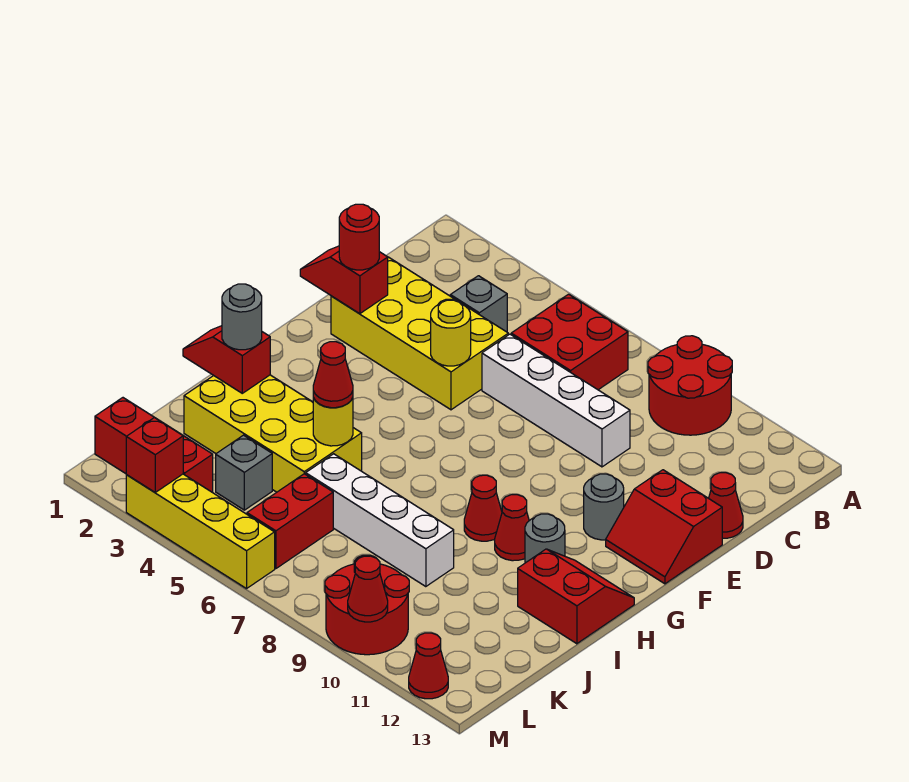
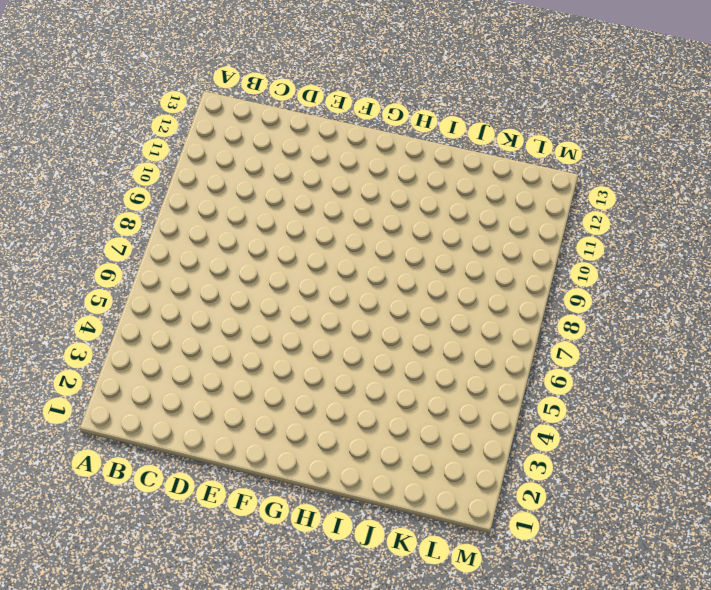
none -> red 2x2 round brick [648,336,732,435]
none -> red 2x2 brick [511,294,628,390]
none -> grey 1x1 brick [450,276,507,332]

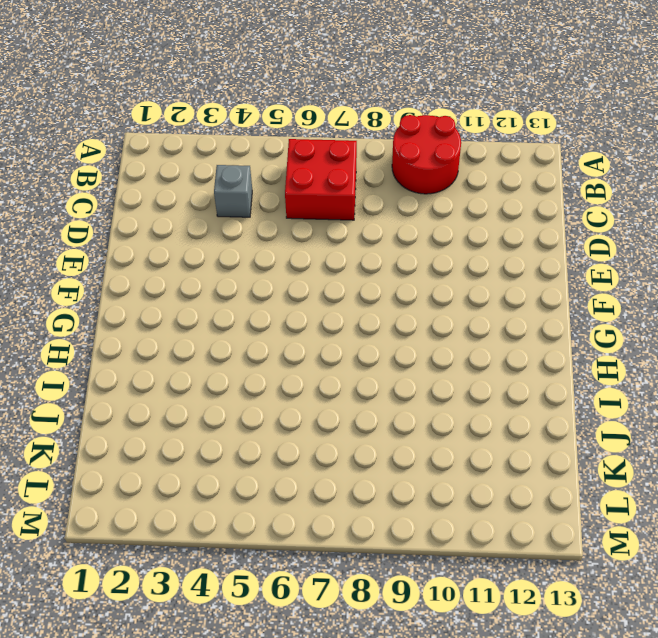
none -> yellow 2x4 brick [331,257,508,410]
none -> white 1x4 brick [482,334,630,467]
none -> red 1x1 cone [709,473,743,539]

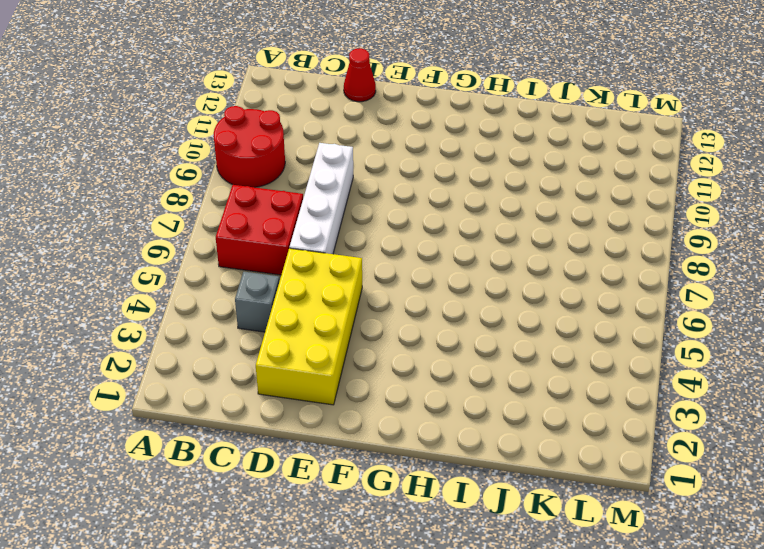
none -> red 2x2 slope [606,470,722,584]
none -> grey 1x1 round brick [584,474,624,540]
none -> red 1x1 cone [464,475,502,541]

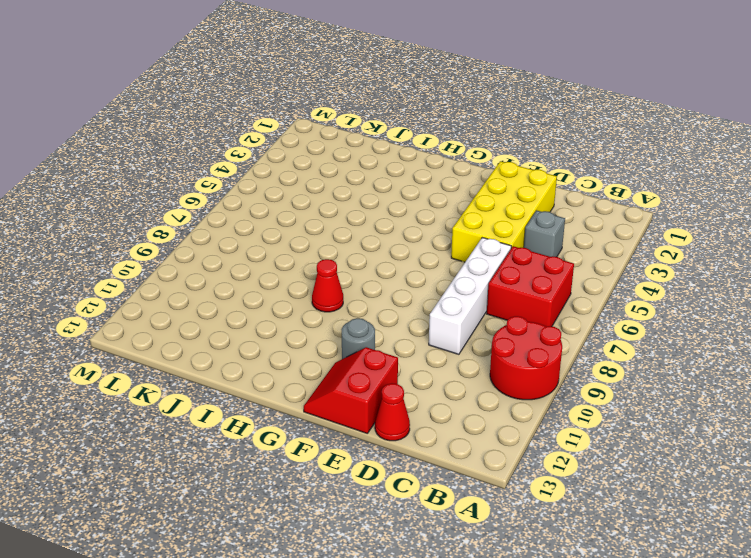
none -> red 1x1 cone [495,495,529,561]
none -> grey 1x1 round brick [525,514,565,563]
none -> red 2x2 slope [518,549,634,644]

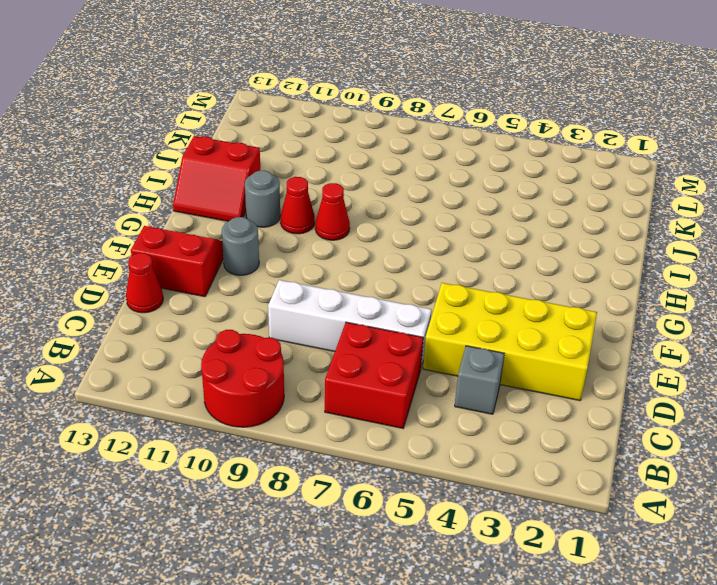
none -> yellow 2x4 brick [184,375,362,492]
none -> white 1x4 brick [306,454,454,587]
none -> grey 1x1 brick [216,435,272,510]

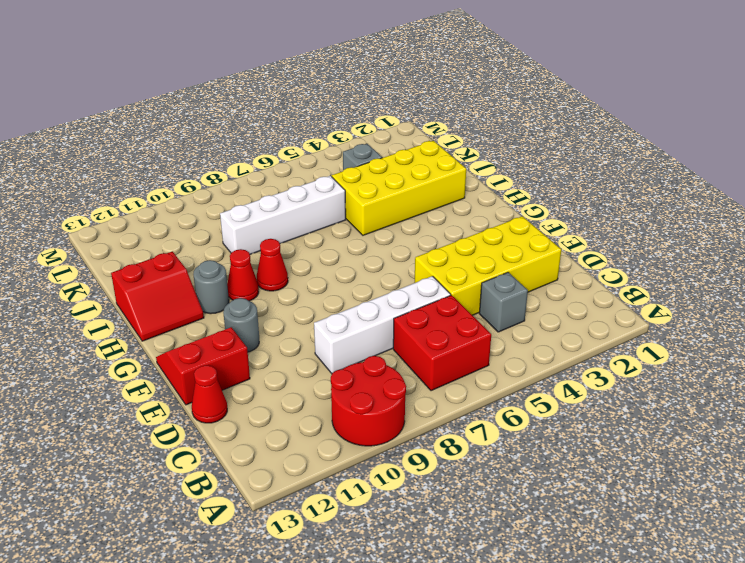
none -> red 1x2 brick [247,474,333,569]
none -> red 1x3 brick [95,398,213,492]
none -> red 2x2 round brick [325,555,409,655]

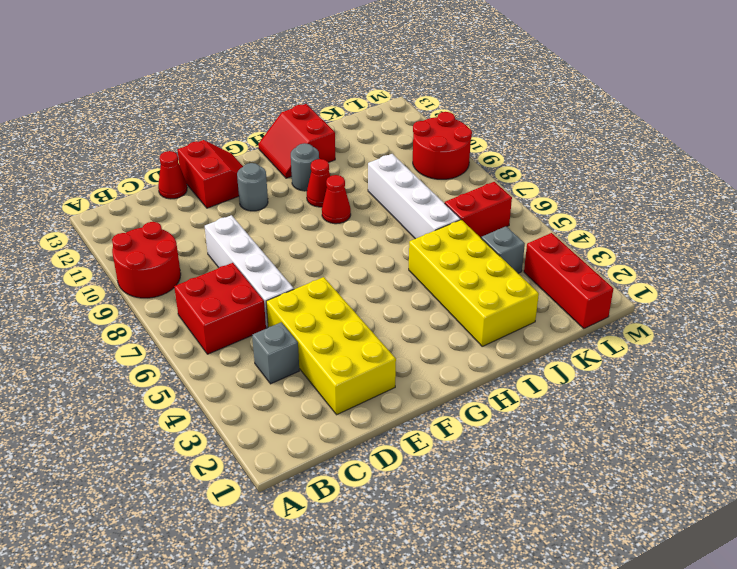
none -> yellow 1x4 brick [126,474,275,589]
none -> red 1x1 cone [409,633,448,699]
none -> red 1x2 slope [300,246,388,314]

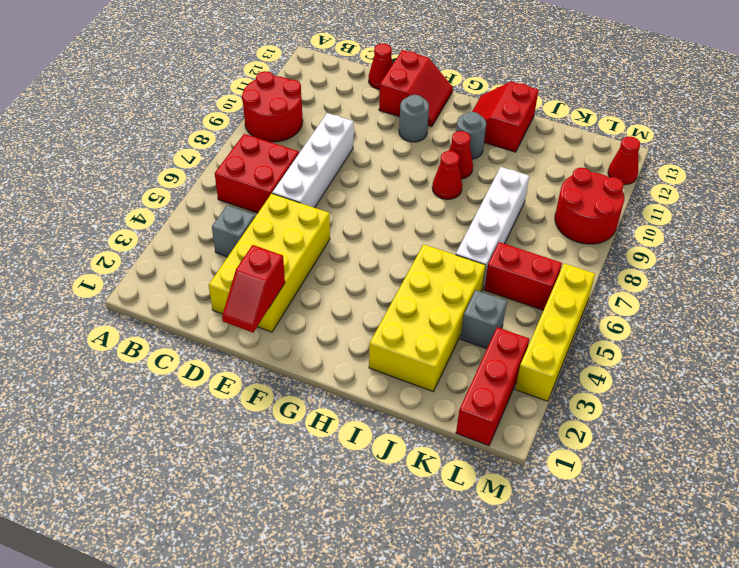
none -> yellow 1x1 round brick [431,300,471,366]
none -> red 1x2 slope [183,326,270,393]
none -> yellow 1x1 round brick [313,398,353,446]

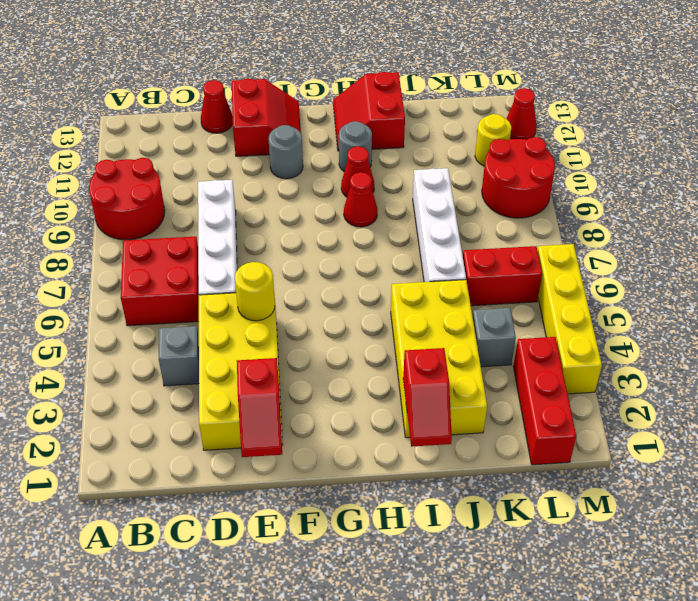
yellow 1x1 round brick [475,114,511,166] -> yellow 1x1 round brick moved to [313,398,353,446]
none -> red 1x1 brick [126,418,183,492]
none -> red 1x1 cone [348,556,388,622]
none -> red 1x1 round brick [339,204,379,270]

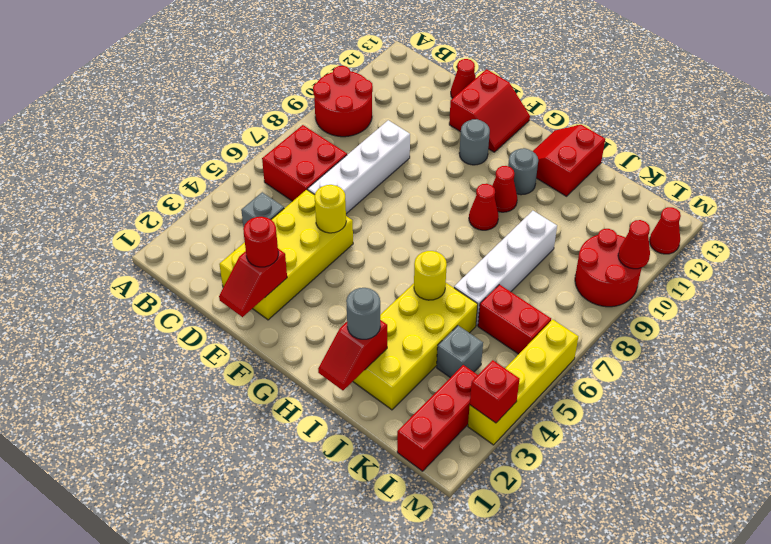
none -> red 1x1 cone [313,342,353,408]

